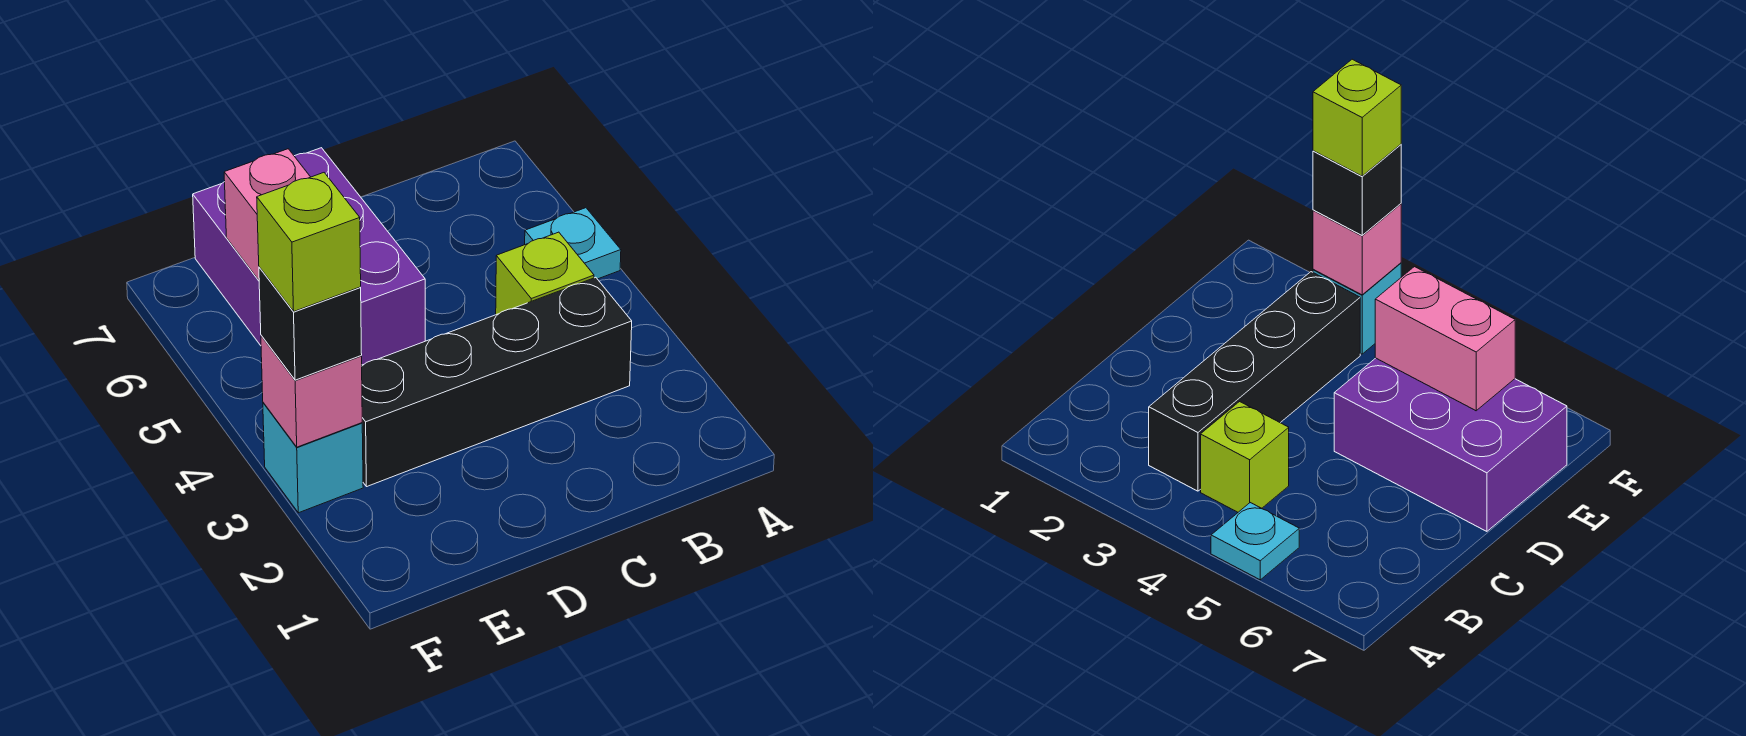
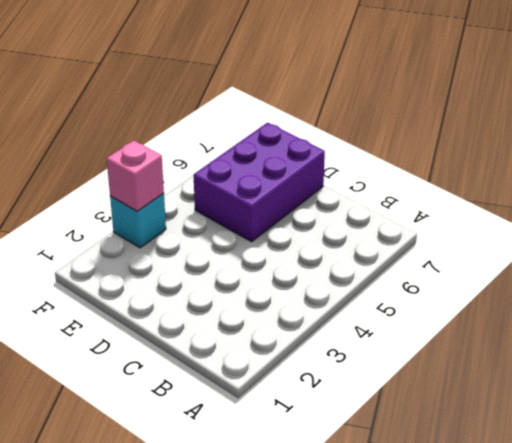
none -> cyan 1x1 plate [525,208,621,279]
none -> black 1x4 brick [362,277,632,487]

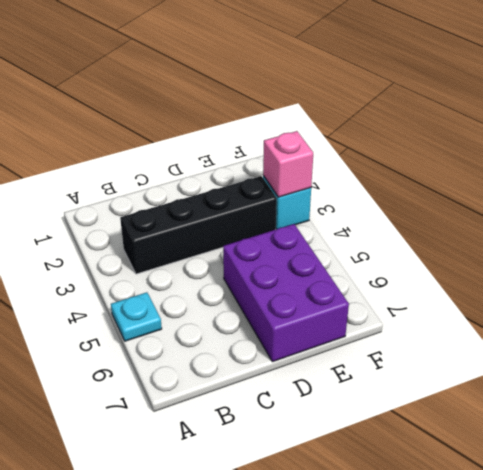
none -> lime 1x1 brick [496,232,594,315]
none -> pink 1x2 brick [224,149,310,280]

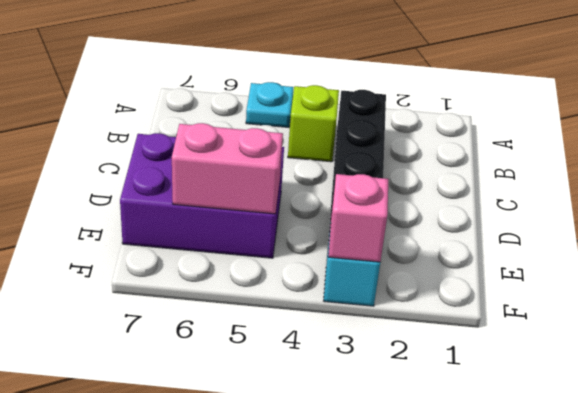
none -> black 1x1 brick [259,267,362,380]
none -> lime 1x1 brick [257,173,361,311]

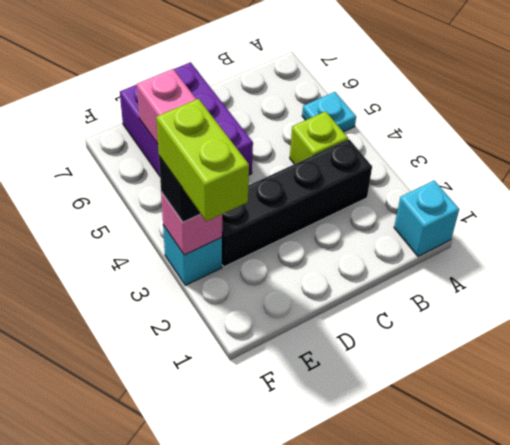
cyan 1x1 brick [394,181,459,256] -> none
lime 1x2 brick [156,99,249,221] -> lime 1x1 brick [257,173,361,311]

